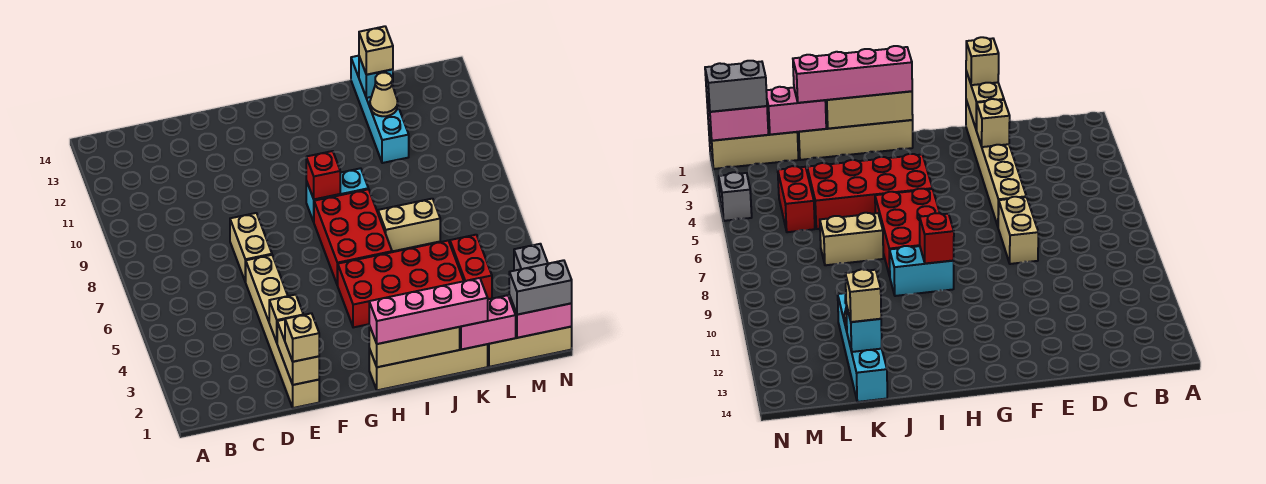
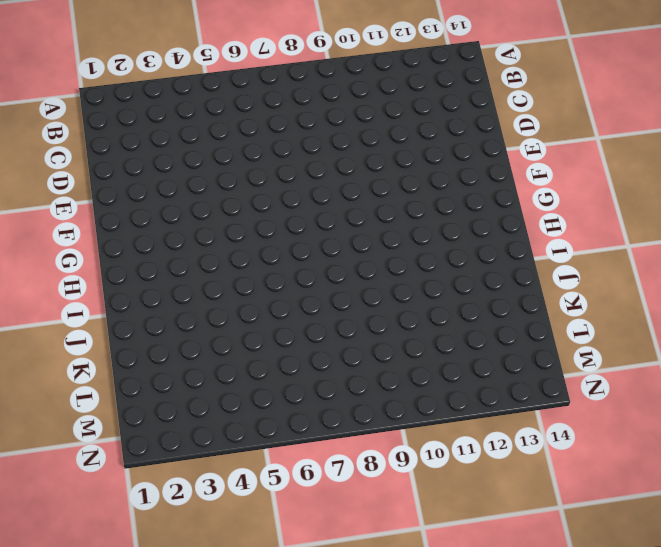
none -> tan 1x6 brick [246,255,319,408]
none -> tan 1x2 brick [230,213,272,282]
none -> tan 1x4 brick [369,344,488,390]

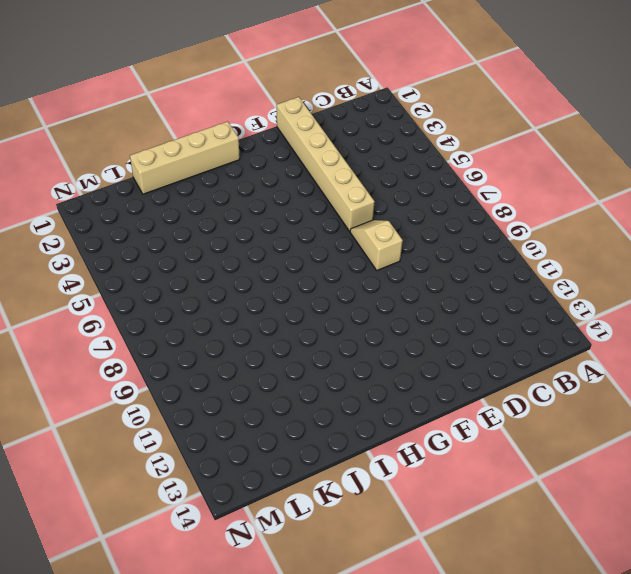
tan 1x2 slope [350,220,403,270] -> tan 1x2 brick [230,213,272,282]
none -> red 2x4 brick [337,241,464,328]
none -> red 2x3 brick [314,189,392,285]
none -> cyan 1x2 brick [306,168,368,222]

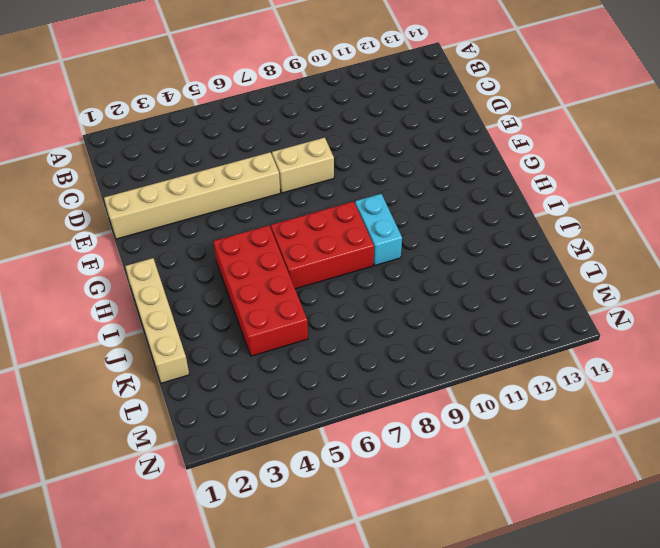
none -> tan 1x2 brick [378,199,440,251]
none -> cyan 1x4 brick [351,56,409,163]
none -> tan 1x3 brick [488,327,572,367]

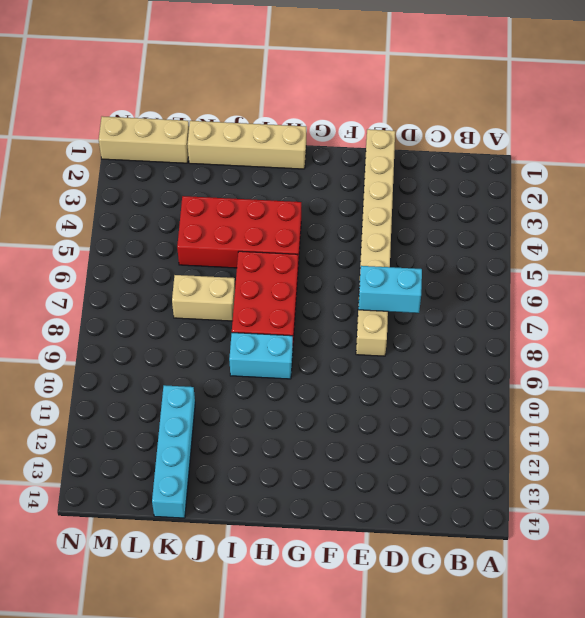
cyan 1x2 brick [358,266,422,313] -> none
none -> red 1x2 brick [450,235,492,299]
none -> grey 1x1 brick [514,244,548,271]
none -> tan 1x2 brick [277,320,319,385]

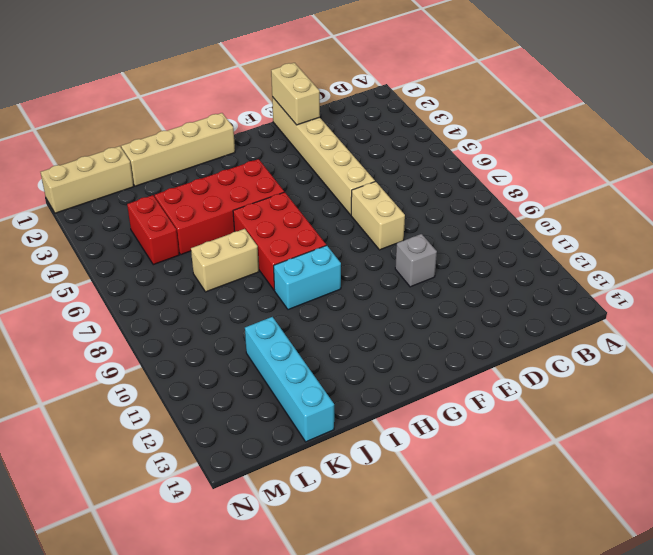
grey 1x1 brick [395,234,437,287] -> grey 1x1 brick moved to [514,244,548,271]
none -> tan 1x1 brick [269,295,303,342]
none -> tan 1x3 brick [369,325,460,367]
none -> red 1x1 brick [306,151,340,199]

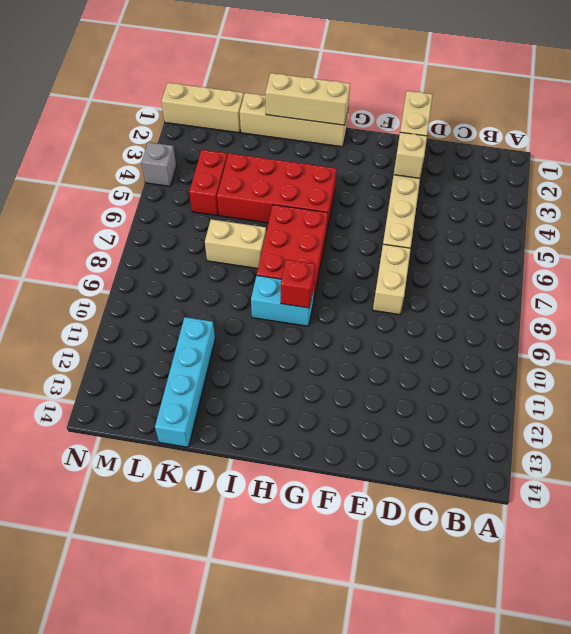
none -> pink 1x2 brick [460,295,516,350]
none -> tan 1x1 cone [370,73,398,116]
none -> cyan 1x1 brick [359,57,393,98]

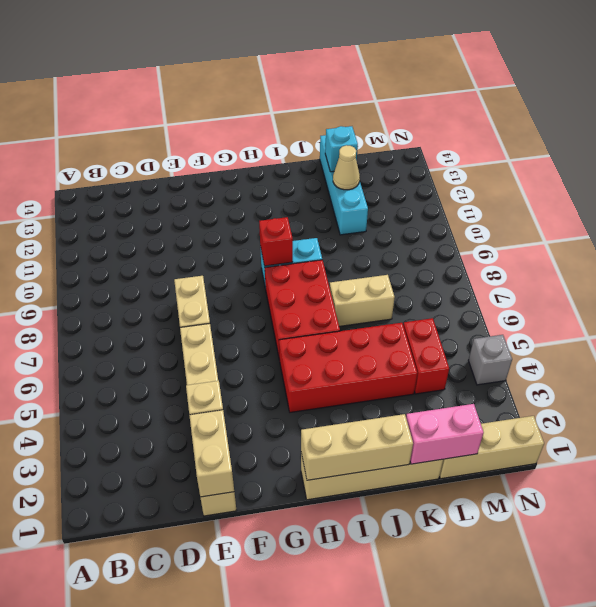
none -> pink 1x2 brick [509,295,572,338]
none -> tan 1x1 brick [285,313,319,362]
none -> pink 1x4 brick [369,278,488,344]

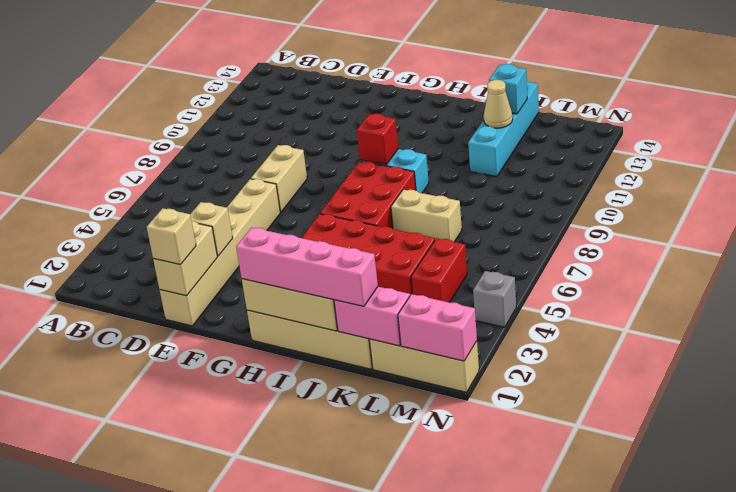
none -> tan 1x1 brick [359,26,393,75]
none -> grey 1x2 brick [509,260,572,315]

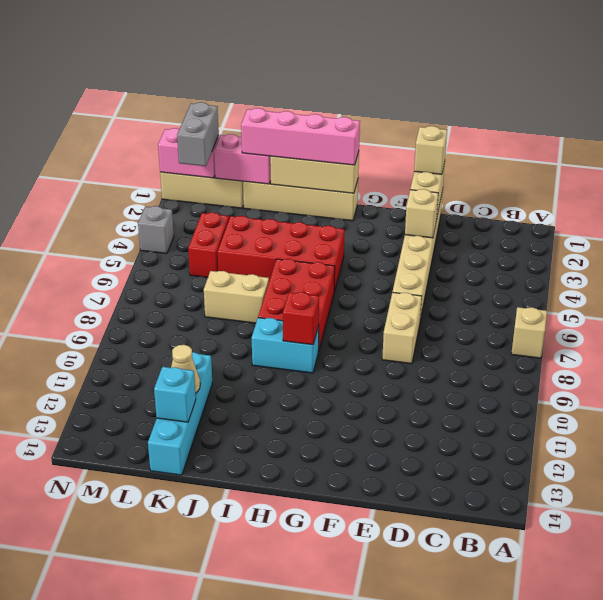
tan 1x1 brick [511,307,547,358] -> tan 1x1 brick moved to [359,26,393,75]
grey 1x2 brick [177,102,219,166] -> grey 1x2 brick turned to [509,260,572,315]

